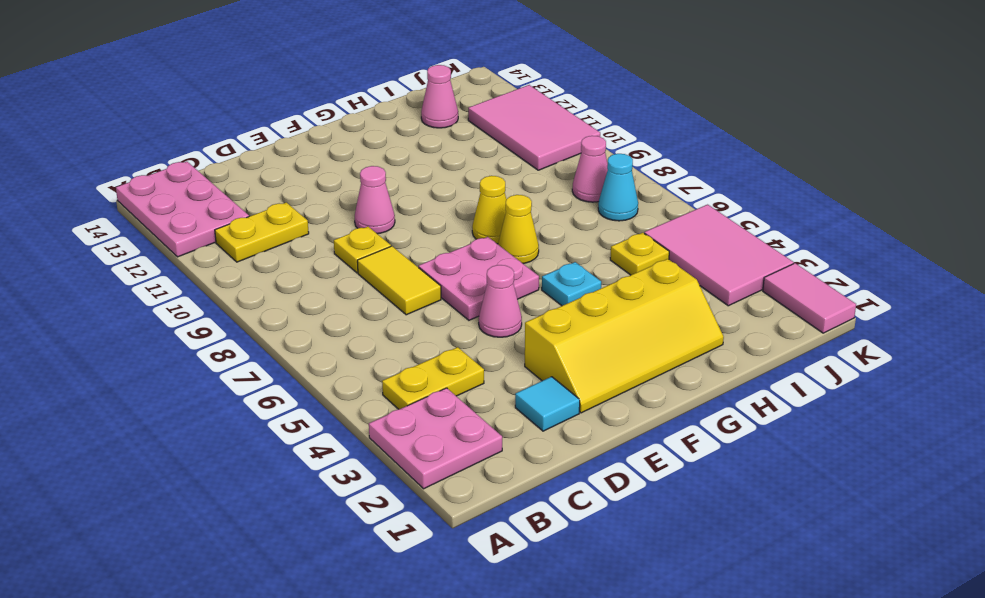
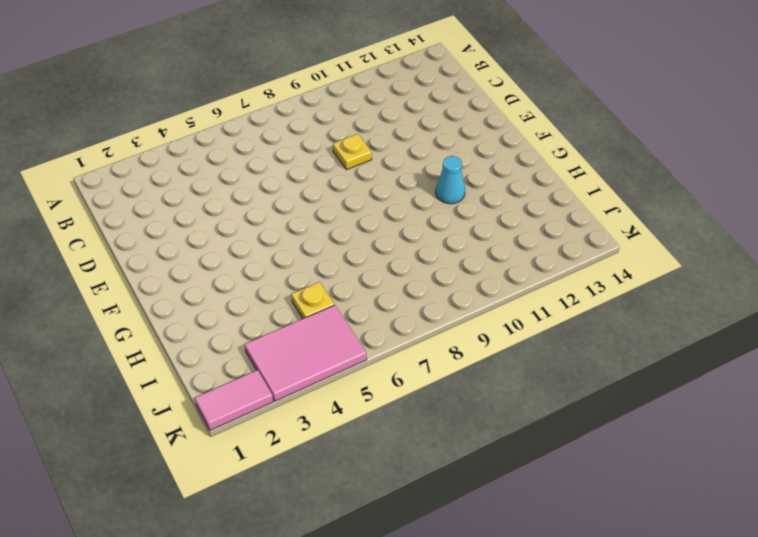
cyan 1x1 cone [436,156,465,204] -> cyan 1x1 cone moved to [598,154,638,221]
none -> pink 2x2 plate [369,388,502,489]
none -> pink 2x3 plate [116,162,249,257]
none -> yellow 1x2 plate [382,347,484,409]

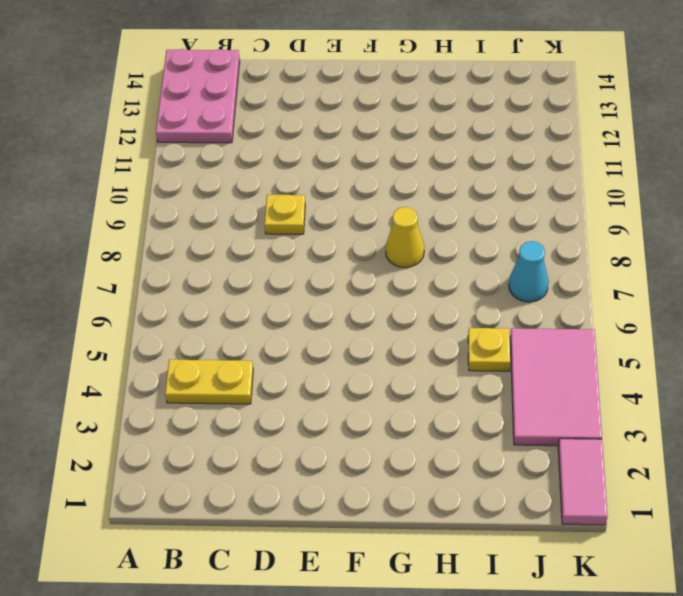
none -> pink 2x2 plate [369,388,502,489]
none -> yellow 1x2 plate [215,202,309,262]
none -> cyan 1x1 tile [515,377,580,431]

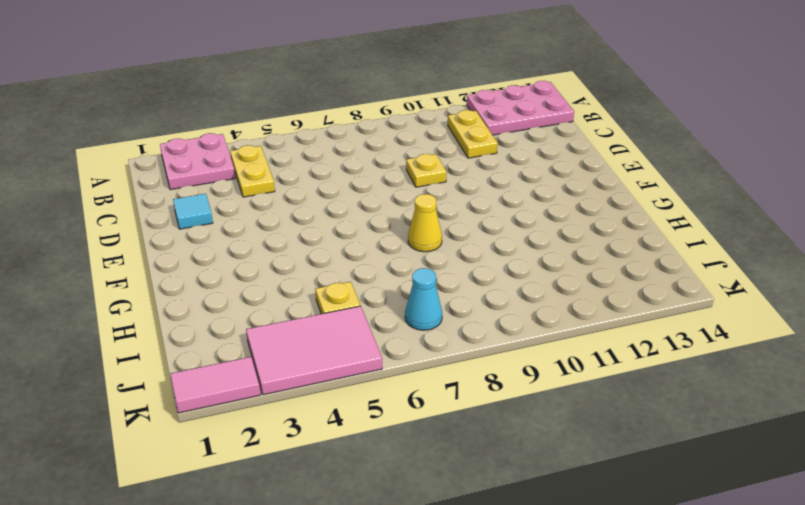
none -> yellow 1x2 tile [357,246,441,315]
none -> yellow 2x4 slope [525,259,724,413]
none -> pink 1x1 cone [479,265,522,337]

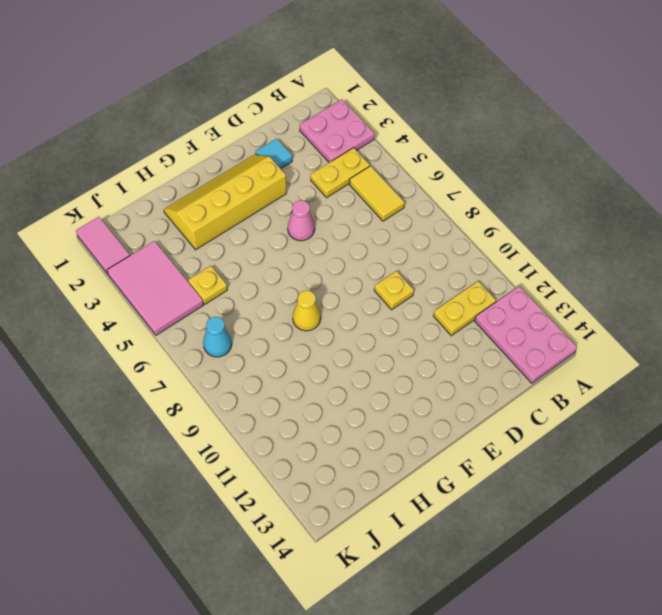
yellow 1x2 tile [349,166,404,221] -> yellow 1x2 tile moved to [357,246,441,315]
none -> pink 2x2 plate [418,237,539,320]
none -> pink 1x1 cone [355,166,395,234]
none -> cyan 1x1 plate [542,262,601,306]

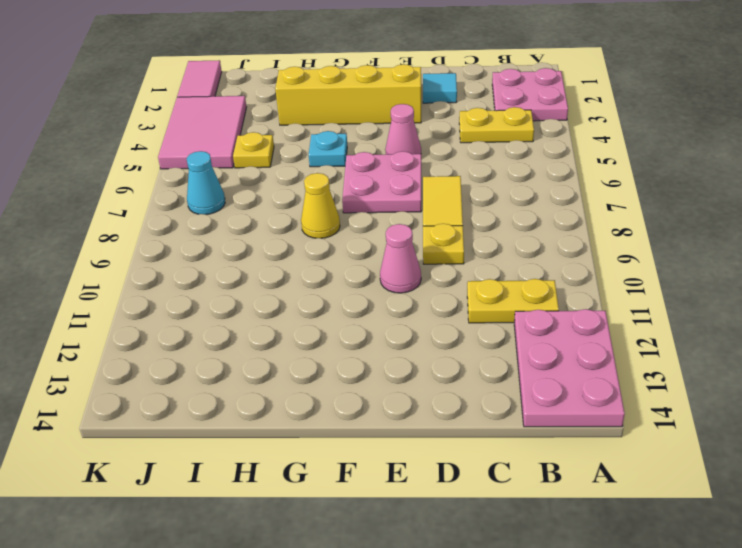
none -> yellow 1x1 cone [498,195,539,264]
none -> pink 1x1 cone [421,65,458,128]
none -> pink 1x1 cone [572,136,608,202]

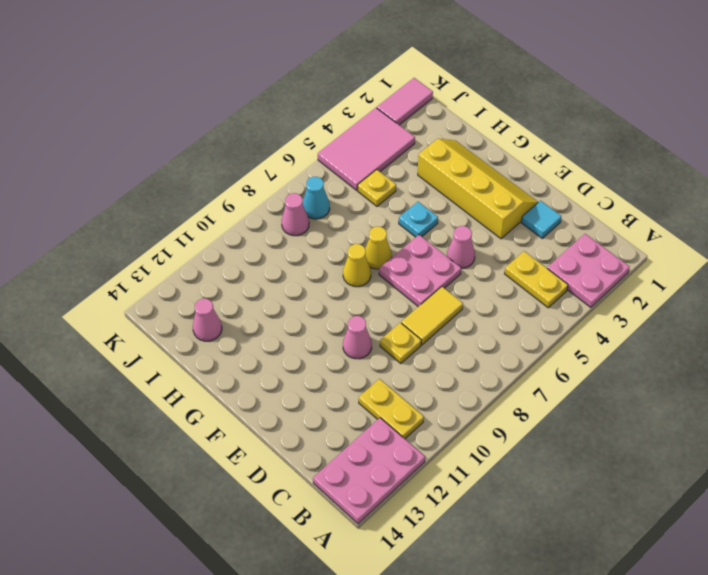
none -> pink 2x3 tile [468,85,600,170]

